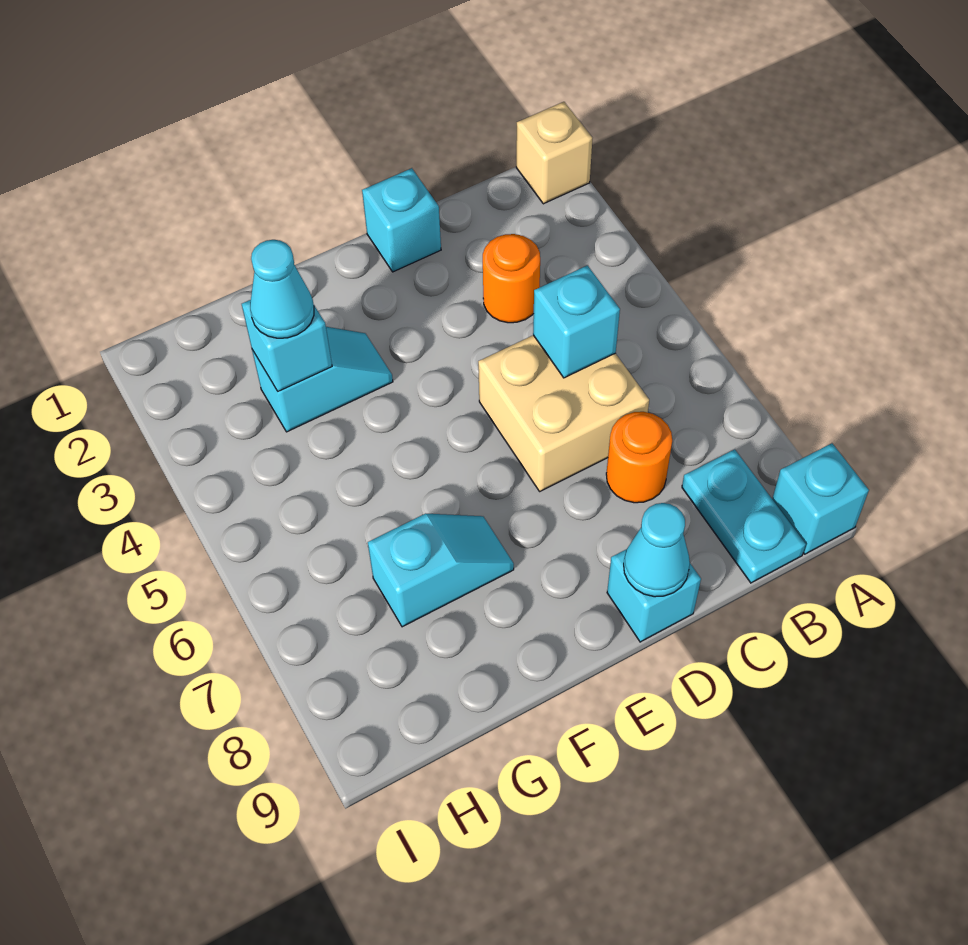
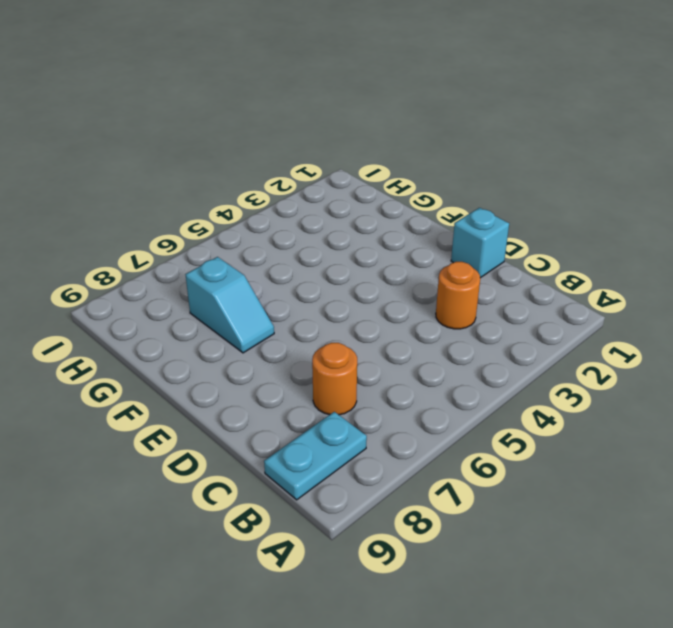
none -> tan 1x1 brick [516,102,592,204]
none -> cyan 1x1 brick [772,443,869,554]
none -> tan 2x2 brick [478,335,649,491]

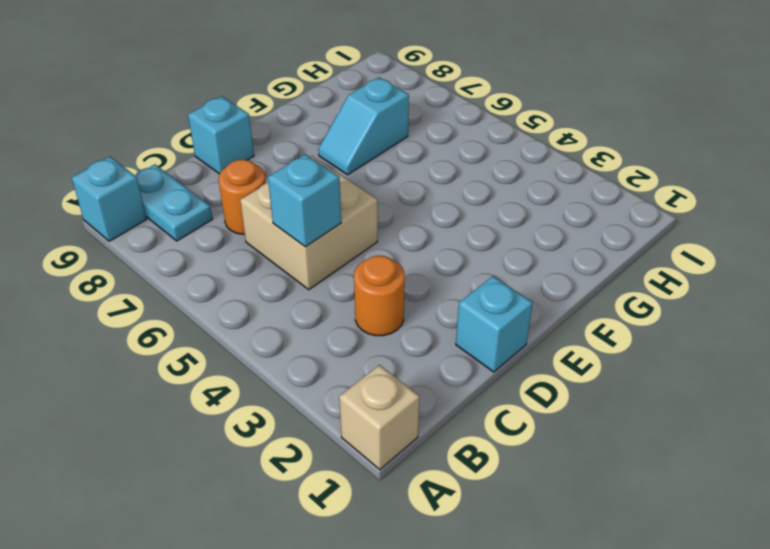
none -> cyan 1x2 slope [252,327,393,432]
none -> cyan 1x1 cone [624,503,690,597]
none -> cyan 1x1 brick [242,300,332,391]

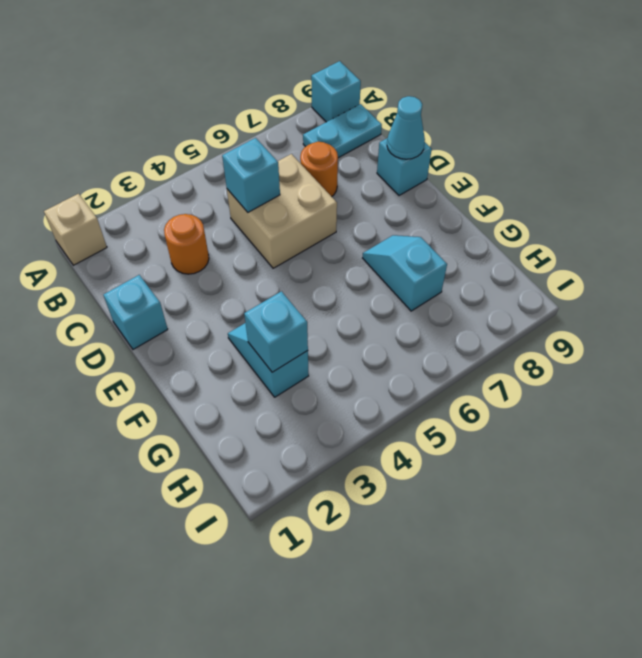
none -> cyan 1x1 cone [250,240,314,338]

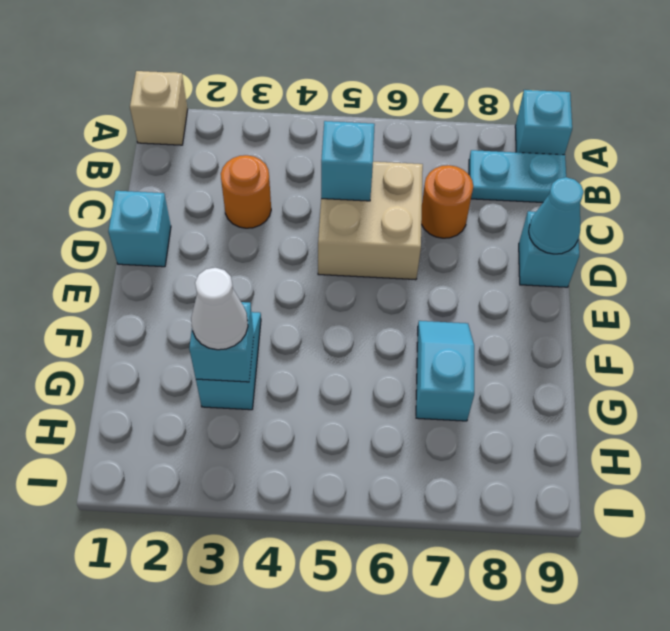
white 1x1 cone [191,268,248,350] -> cyan 1x1 cone [250,240,314,338]

